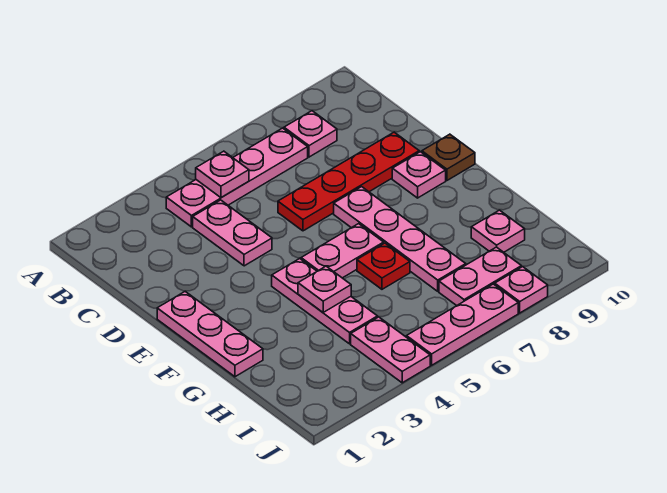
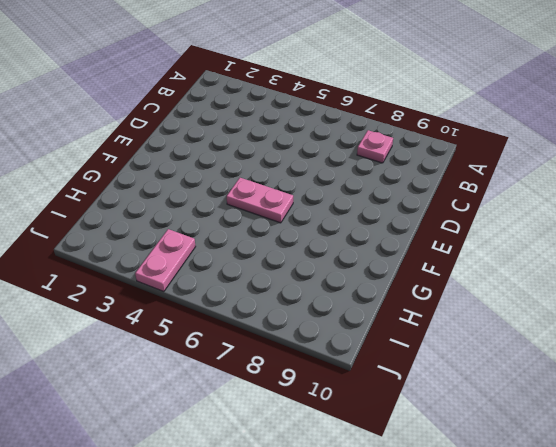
none -> pink 1x4 plate [166,128,308,227]
none -> pink 1x2 plate [193,200,272,266]
none -> red 1x4 plate [278,132,419,231]

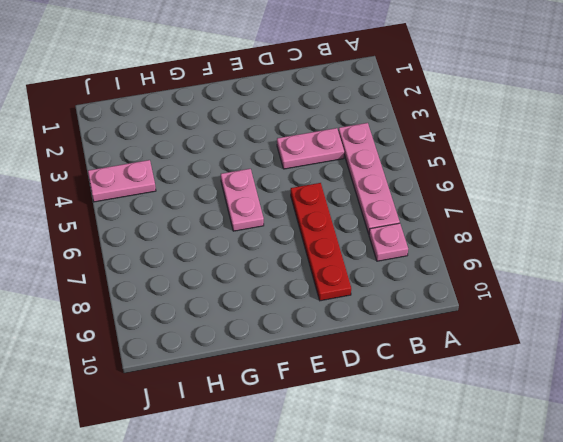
none -> pink 1x3 plate [157,292,263,377]
none -> pink 1x4 plate [334,187,466,291]
none -> pink 1x1 plate [392,152,446,198]

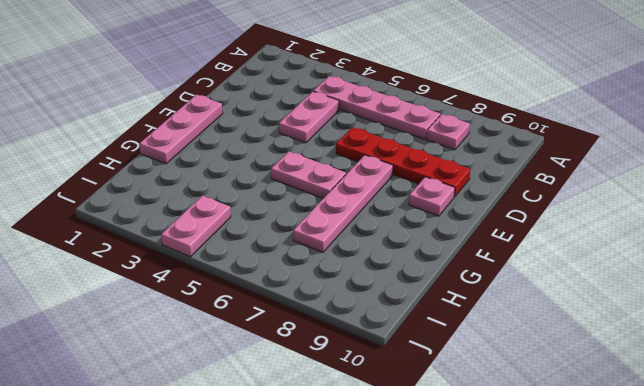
none -> brown 1x1 plate [422,134,475,180]
none -> pink 1x3 plate [272,259,378,344]
none -> red 1x1 plate [357,243,410,289]

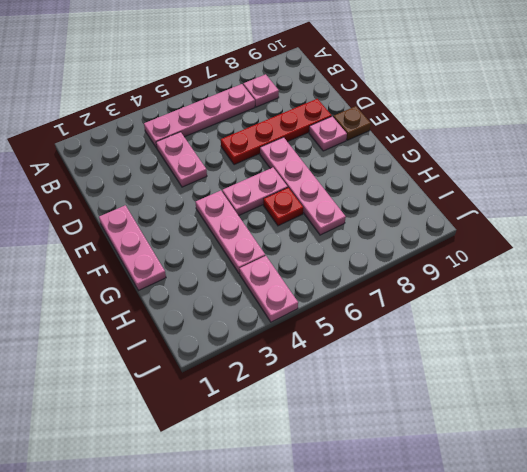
none -> pink 1x1 plate [471,210,525,252]
none -> pink 1x2 plate [439,247,521,306]
none -> pink 1x3 plate [407,284,518,365]

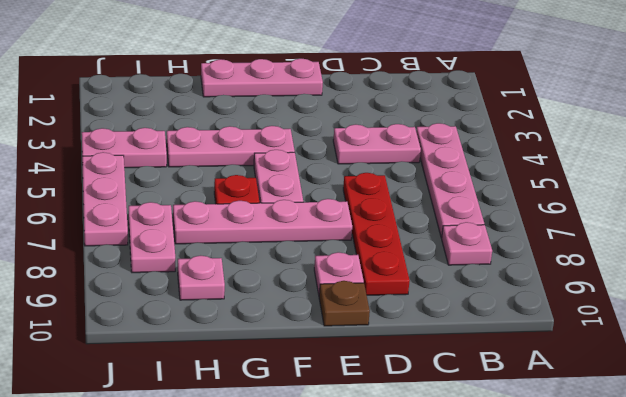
none -> pink 1x1 plate [495,267,548,313]
none -> pink 1x1 plate [196,151,249,198]
none -> pink 1x1 plate [298,266,351,312]

